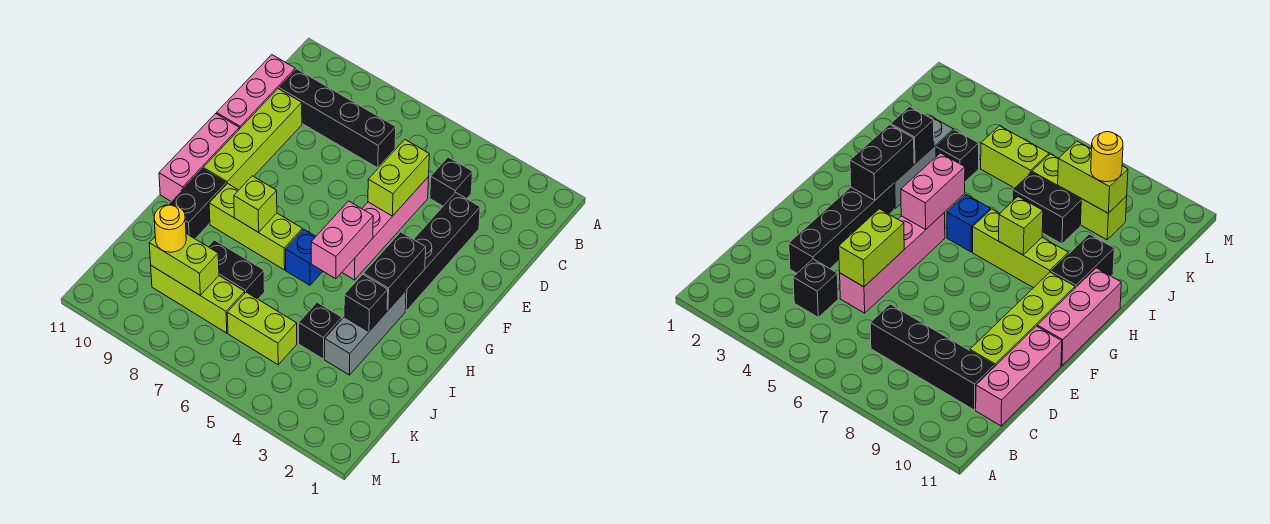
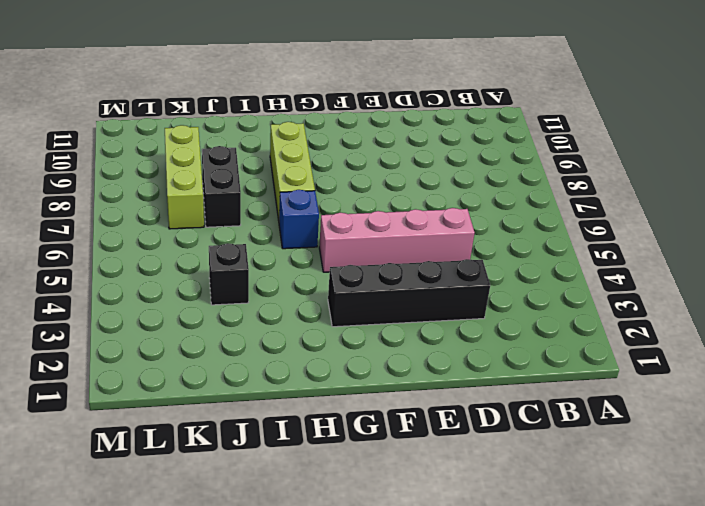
none -> black 1x1 brick [430,157,473,206]
none -> black 1x4 brick [279,69,396,168]
none -> pink 1x3 brick [217,55,295,129]

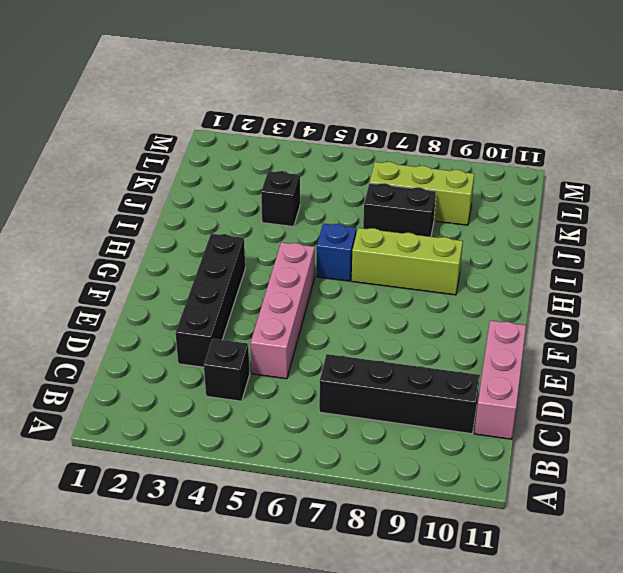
none -> lime 1x4 brick [203,89,302,190]
none -> pink 1x3 brick [159,114,239,201]
none -> grey 1x3 brick [325,291,406,375]

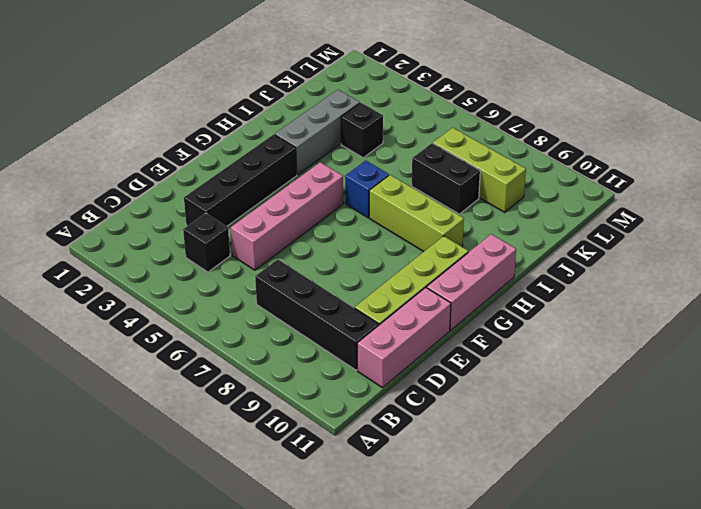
none -> black 1x2 brick [168,169,226,239]
none -> lime 1x2 brick [227,292,297,365]
none -> lime 1x2 brick [368,140,429,216]

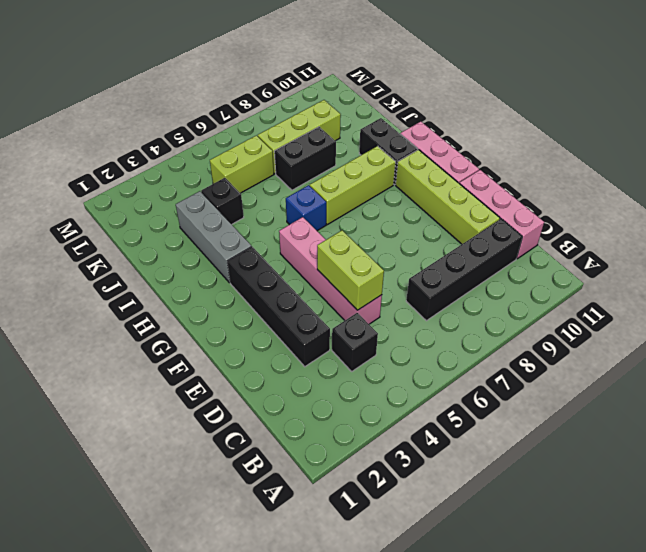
none -> black 1x2 brick [363,232,426,310]
none -> pink 1x2 brick [311,201,373,279]
none -> lime 1x1 brick [234,176,277,232]

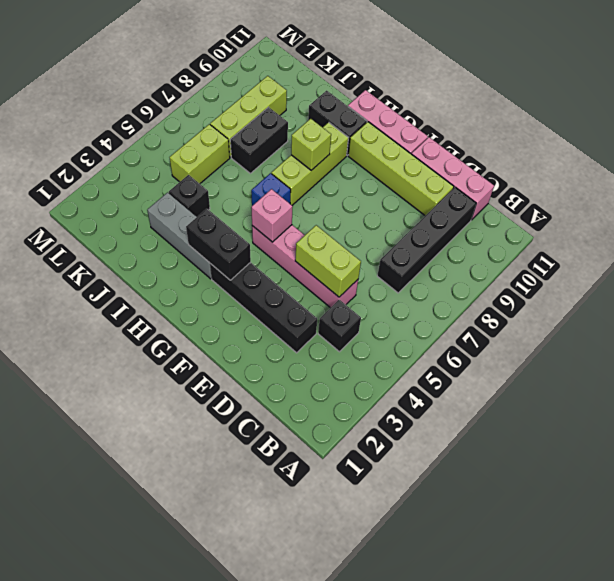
pink 1x1 brick [251,189,293,242] -> pink 1x2 brick [311,201,373,279]
none -> black 1x1 brick [344,274,388,332]
none -> lime 1x2 brick [149,234,219,295]
none -> yellow 1x1 round brick [154,205,186,252]

